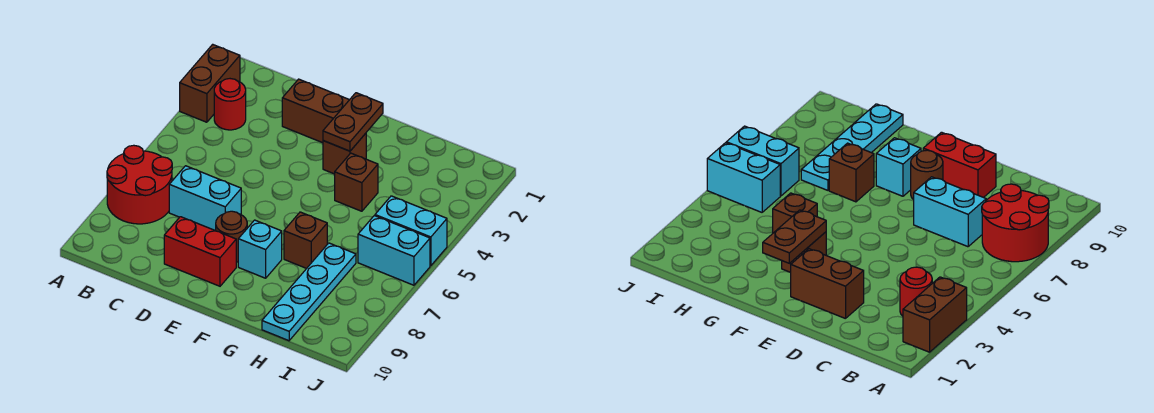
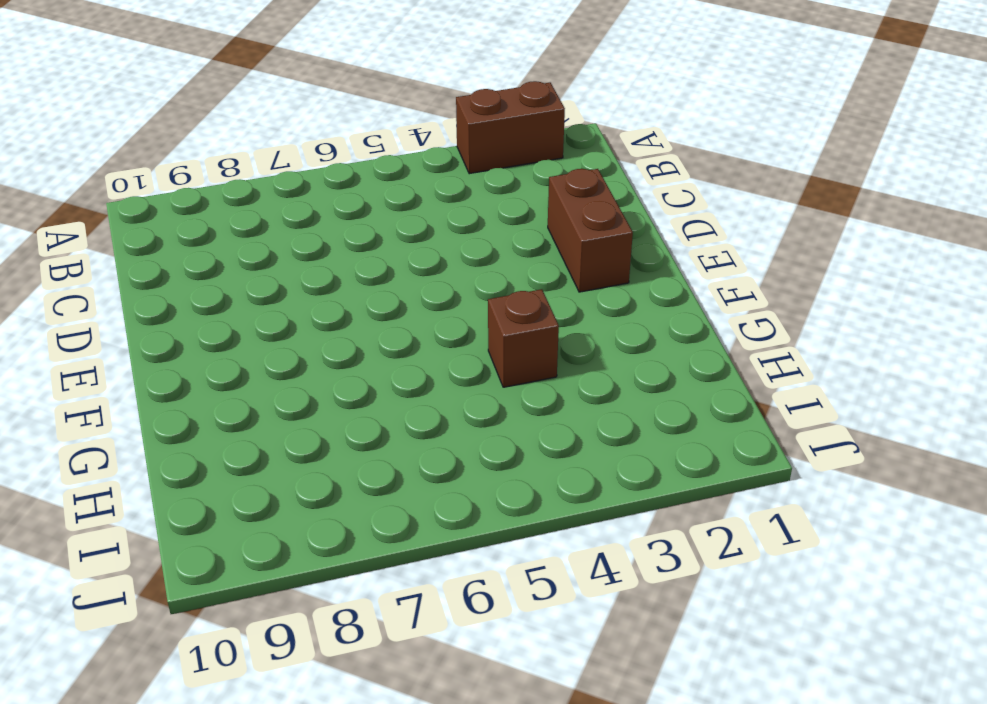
none -> red 2x2 round brick [107,145,172,224]
none -> red 1x1 round brick [214,79,246,130]
none -> cyan 1x2 brick [169,166,241,231]

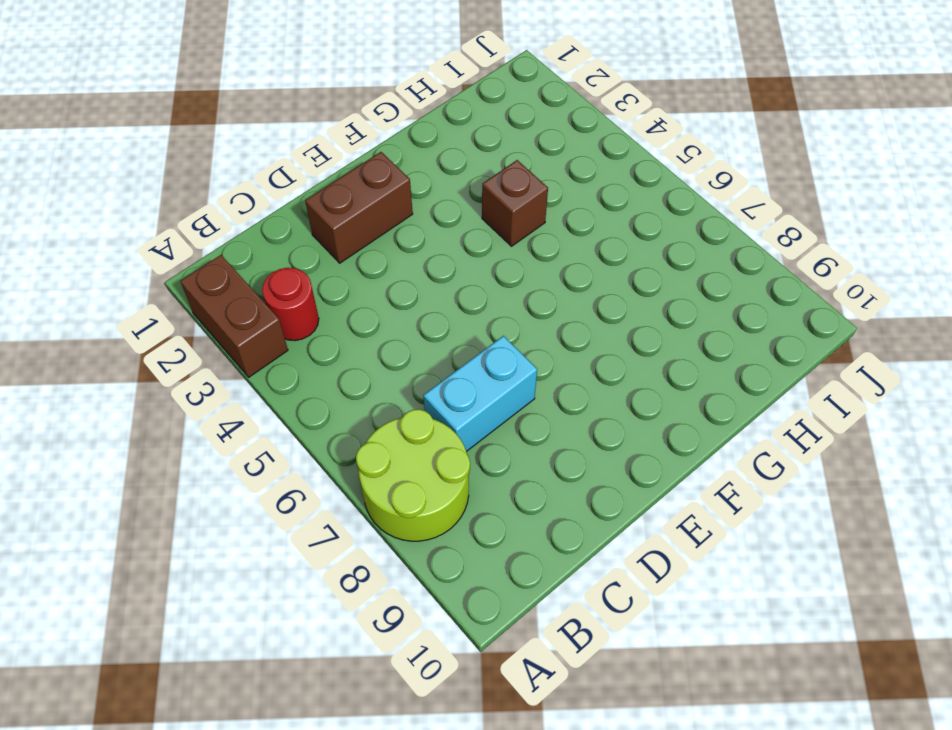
lime 2x2 round brick [356,409,470,541] -> red 2x2 round brick [107,145,172,224]
none -> red 1x2 brick [164,217,236,286]
none -> brown 1x1 round brick [216,211,247,262]
none -> brown 1x1 brick [323,133,366,174]

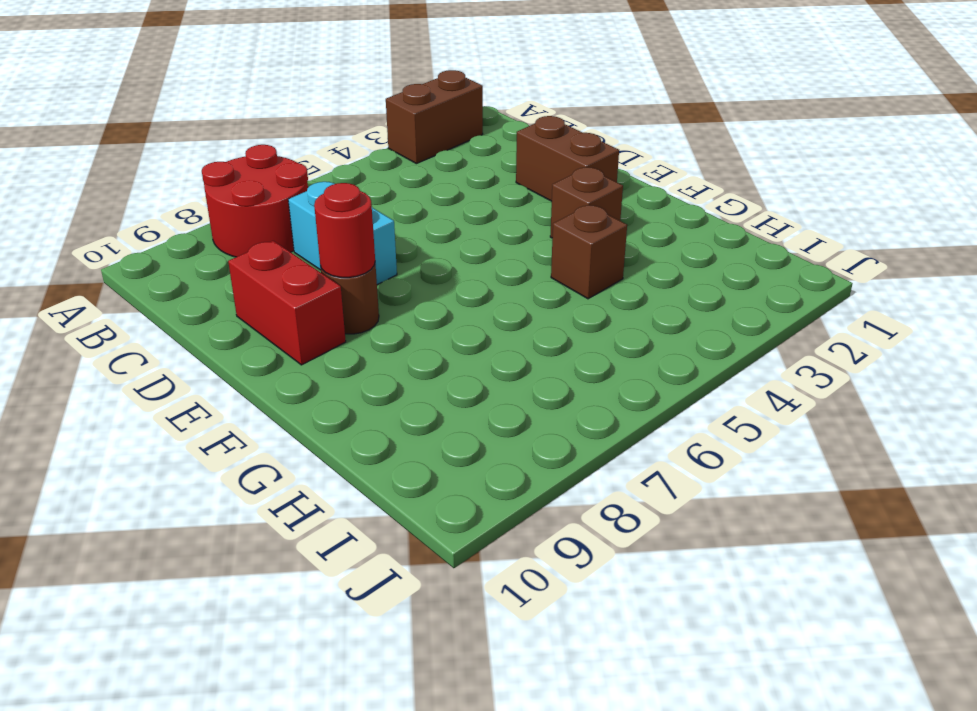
red 1x1 round brick [314,183,375,278] -> red 1x1 round brick moved to [214,79,246,130]
none -> cyan 1x1 brick [238,220,282,278]
none -> brown 1x1 brick [284,212,327,269]
none -> cyan 1x4 plate [262,243,356,341]

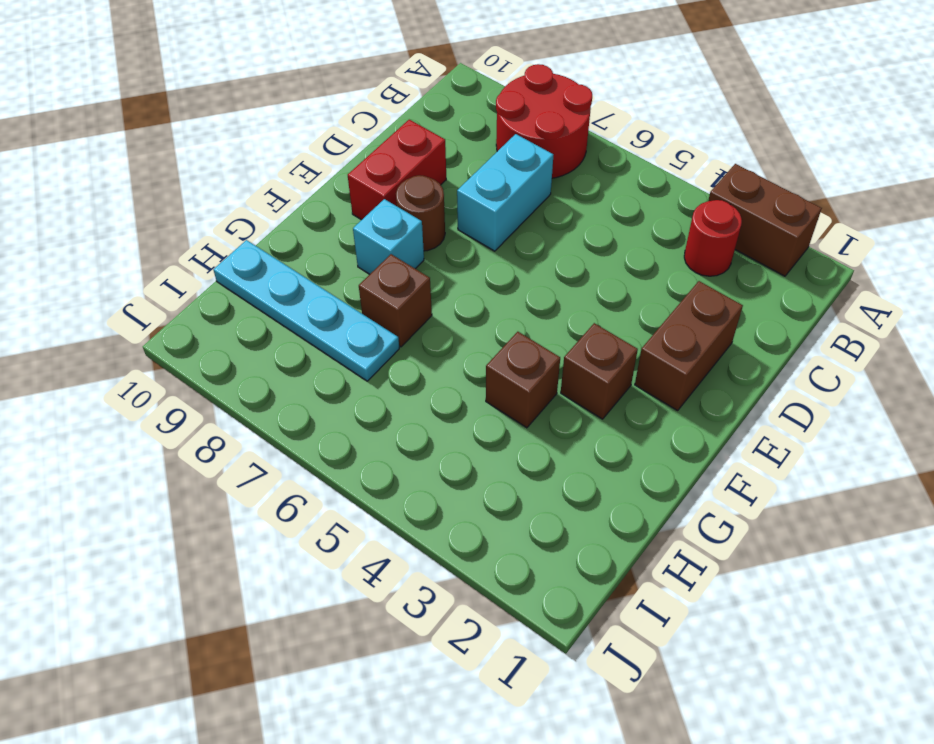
none -> cyan 1x2 brick [375,196,447,266]
none -> cyan 1x2 brick [358,216,430,285]
none -> brown 1x2 plate [323,93,383,151]

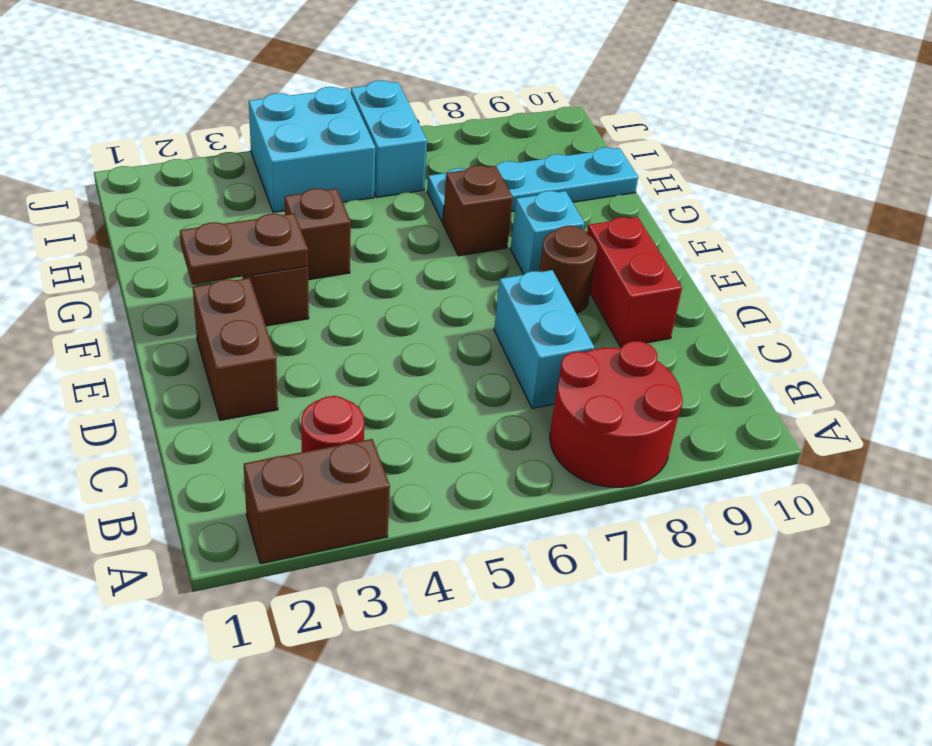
cyan 2x2 brick [249,87,375,213] -> cyan 1x2 brick [375,196,447,266]

